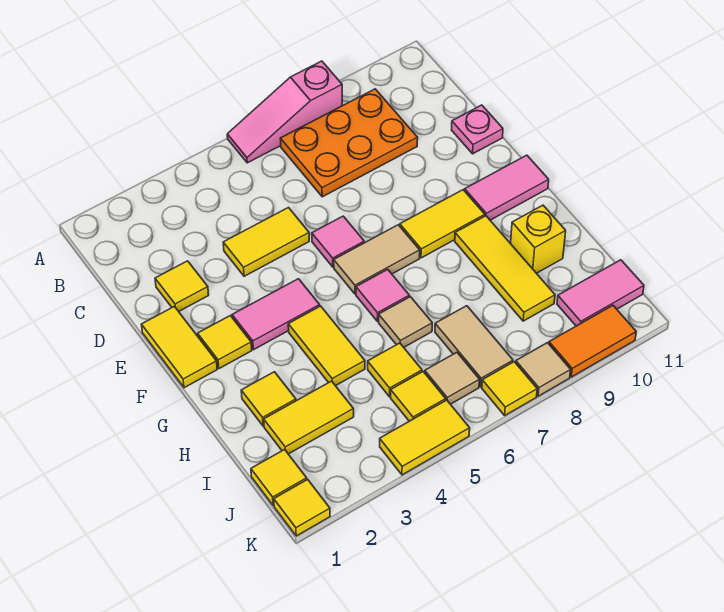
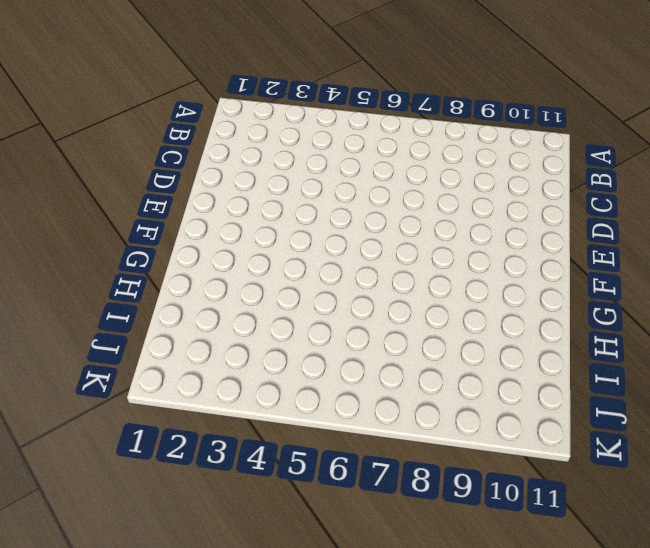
none -> pink 1x3 slope [227,61,342,163]
none -> orange 2x3 plate [280,89,418,197]
none -> yellow 1x1 tile [155,261,209,311]
none -> yellow 1x2 tile [223,208,309,276]

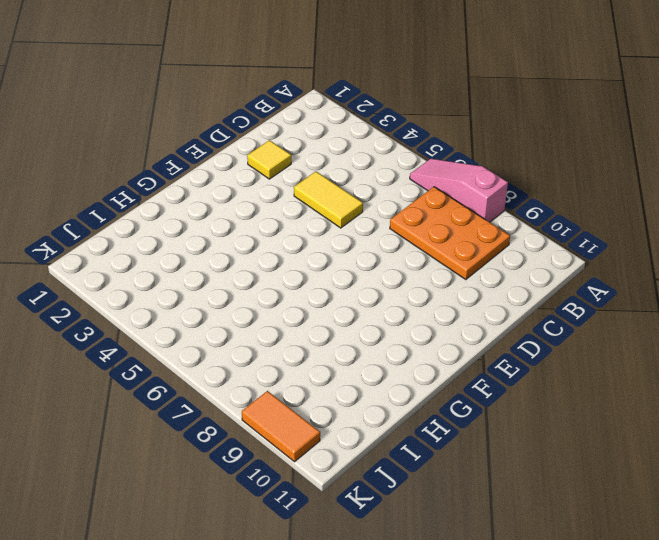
none -> pink 1x1 plate [452,105,503,154]
none -> yellow 1x2 tile [142,306,217,388]
none -> pink 1x1 tile [312,216,364,267]
none -> yellow 1x1 tile [198,316,252,369]

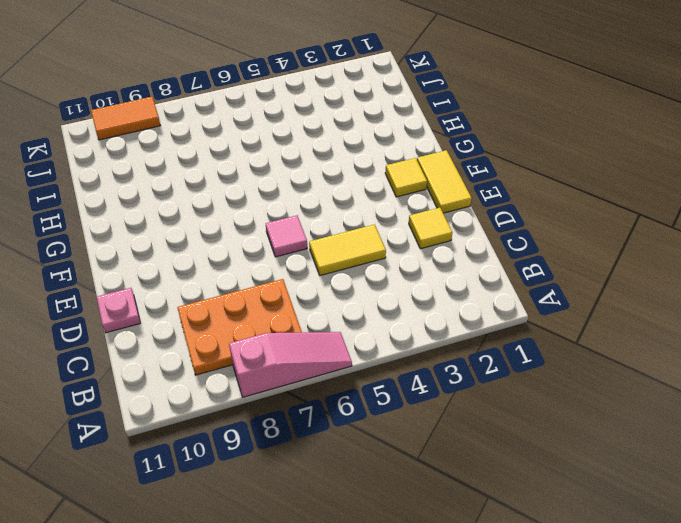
none -> pink 1x2 tile [232,279,320,350]
none -> tan 1x2 tile [334,225,420,294]
none -> yellow 1x2 tile [400,190,485,258]
none -> pink 1x2 tile [465,155,549,220]

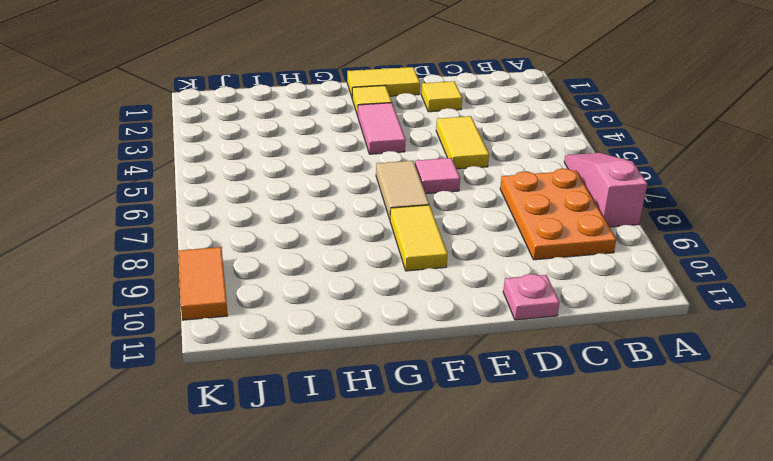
none -> pink 1x2 tile [465,155,549,220]
none -> yellow 1x2 tile [288,306,365,386]
none -> pink 1x1 tile [356,269,409,322]
none -> yellow 1x3 tile [455,216,555,321]

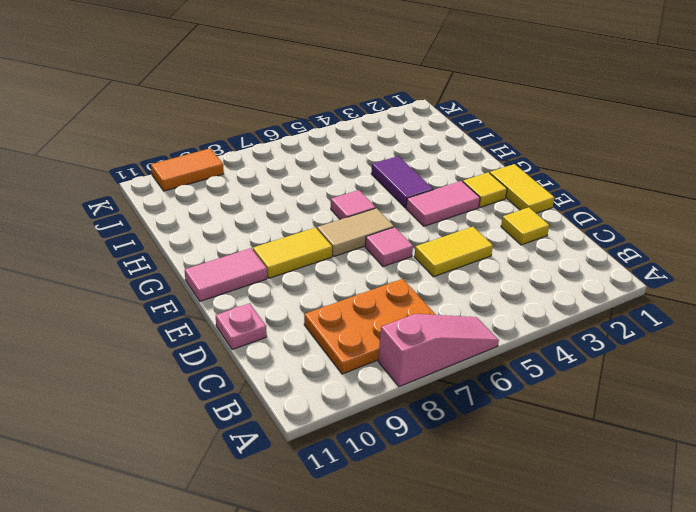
purple 1x2 tile [371,156,433,208] -> yellow 1x2 tile [288,306,365,386]
none -> yellow 1x3 tile [455,216,555,321]
none -> yellow 1x1 tile [241,372,296,426]
none -> tan 1x1 tile [379,297,432,347]
none -> yellow 1x1 brick [510,205,566,273]

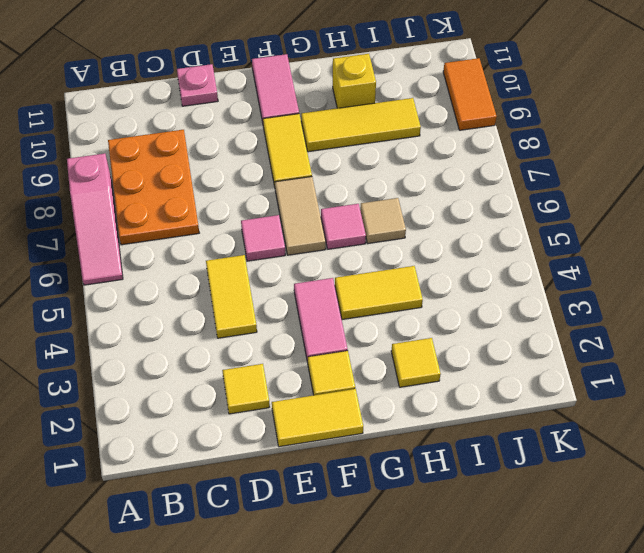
none -> yellow 1x2 tile [264,381,354,454]
none -> yellow 1x1 tile [368,343,422,397]
none -> tan 1x2 tile [435,306,513,387]
none -> yellow 1x1 tile [251,450,307,505]

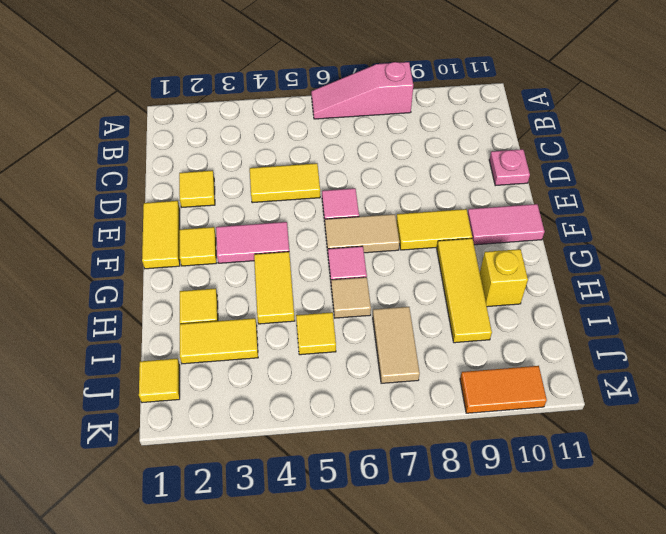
none -> orange 2x3 plate [280,89,418,197]
none -> yellow 1x1 tile [391,372,446,421]
none -> tan 1x1 tile [425,352,480,404]
none -> pink 1x2 tile [557,260,644,326]

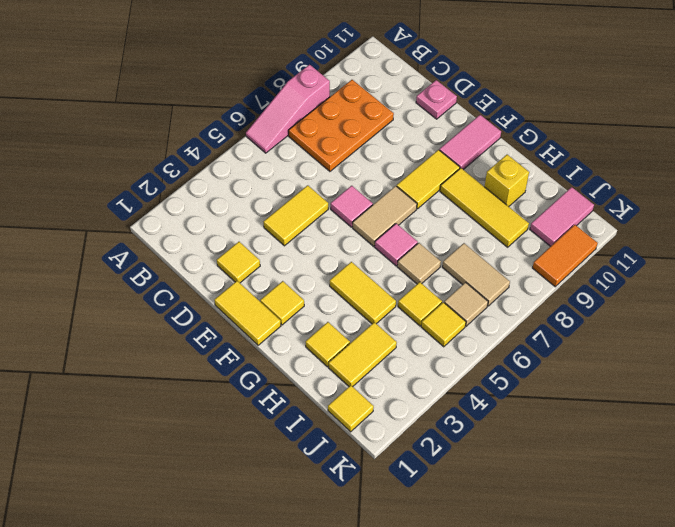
none -> pink 1x2 tile [232,279,320,350]
none -> yellow 1x1 tile [274,479,330,536]
none -> yellow 1x2 tile [380,400,470,475]
none -> yellow 1x1 tile [482,362,537,415]

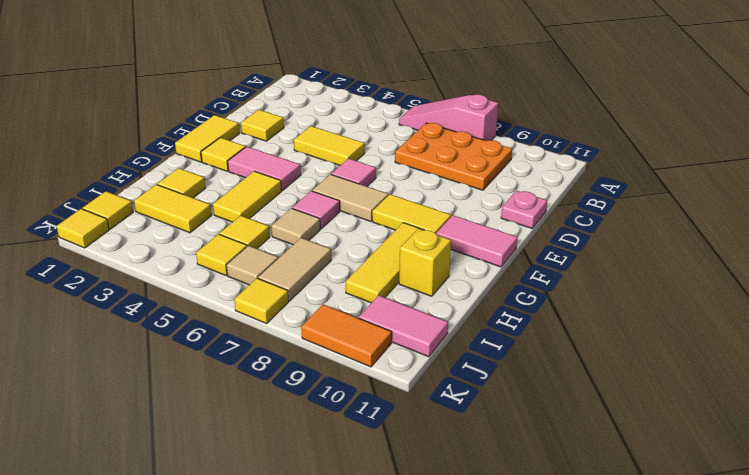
none -> yellow 1x2 tile [380,400,470,475]
none -> tan 1x1 tile [516,343,571,396]

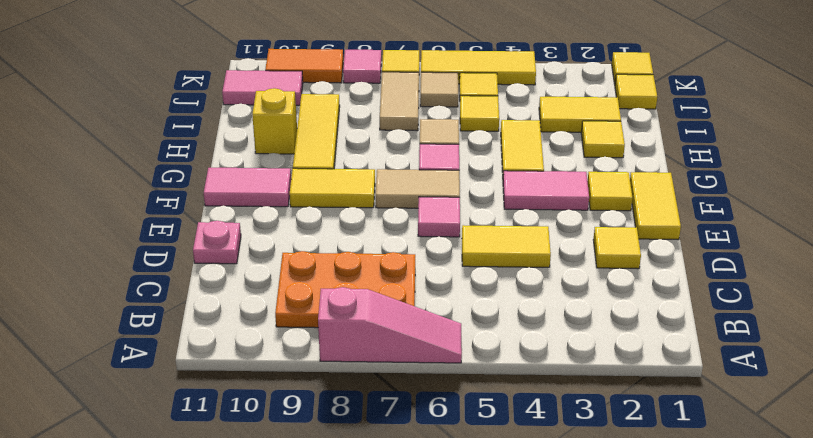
yellow 1x3 tile [421,50,536,85] -> yellow 1x2 tile [380,400,470,475]
pink 1x1 tile [343,50,381,83] -> tan 1x1 tile [516,343,571,396]

